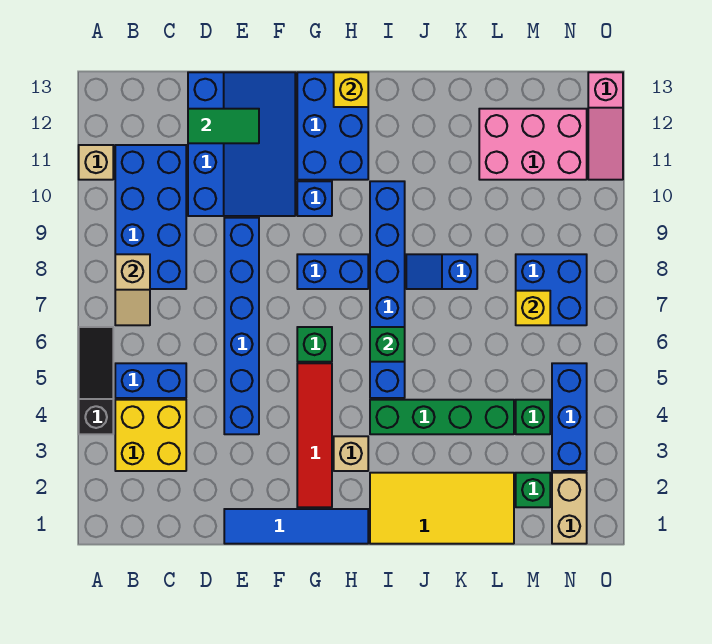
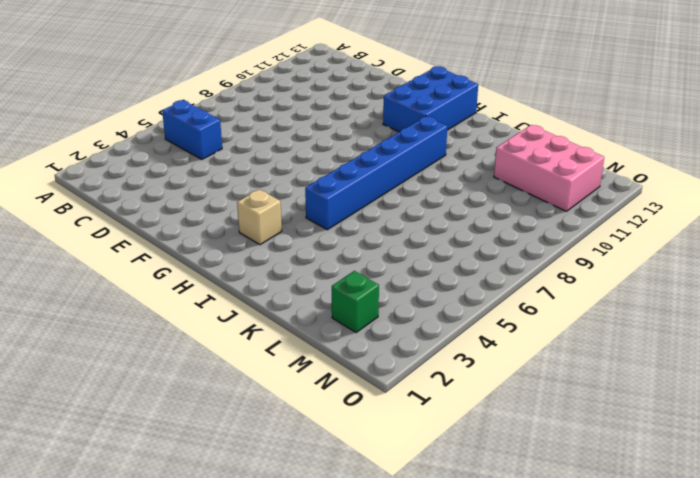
none -> black 1x3 slope [79,327,113,434]
none -> tan 1x1 brick [79,145,113,180]
none -> yellow 2x2 brick [115,400,186,471]
none -> blue 2x4 brick [115,145,186,289]

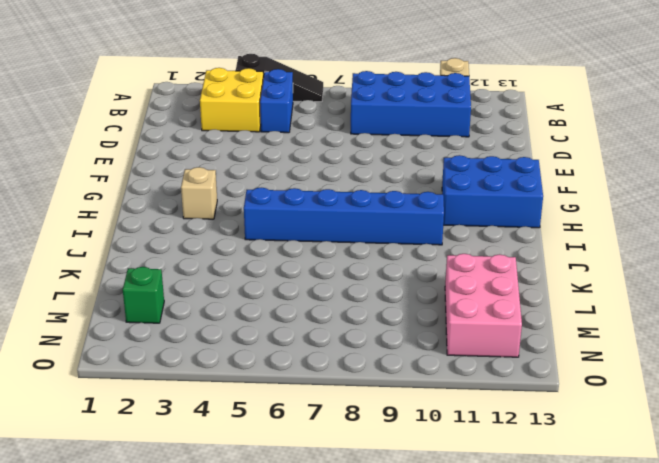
none -> blue 3x4 slope [188,72,295,216]
none -> blue 1x4 tile [224,509,368,544]
none -> blue 1x6 brick [224,218,259,434]
none -> red 1x4 tile [297,363,332,507]

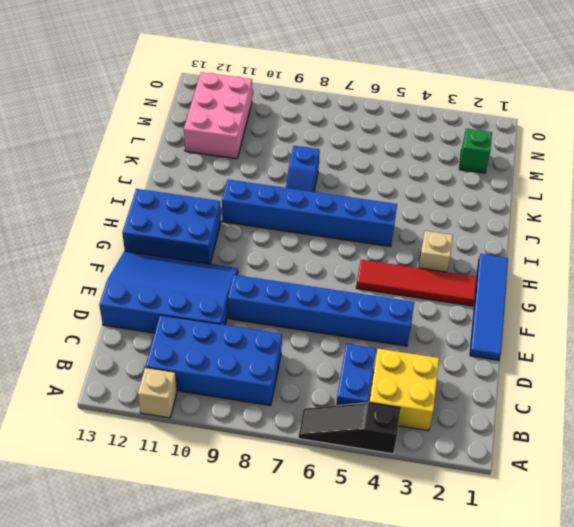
none -> green 1x1 brick [297,327,332,362]
none -> blue 1x2 brick [297,254,368,289]
none -> blue 1x1 brick [297,181,332,216]
none -> yellow 2x4 tile [370,473,514,544]

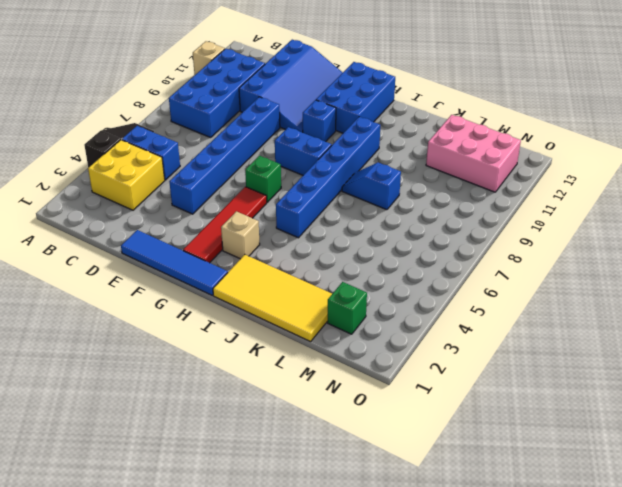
none -> green 1x4 brick [370,400,514,434]
none -> green 1x1 brick [516,400,550,434]
none -> blue 2x2 brick [516,254,587,325]
none -> tan 1x2 brick [552,473,587,544]

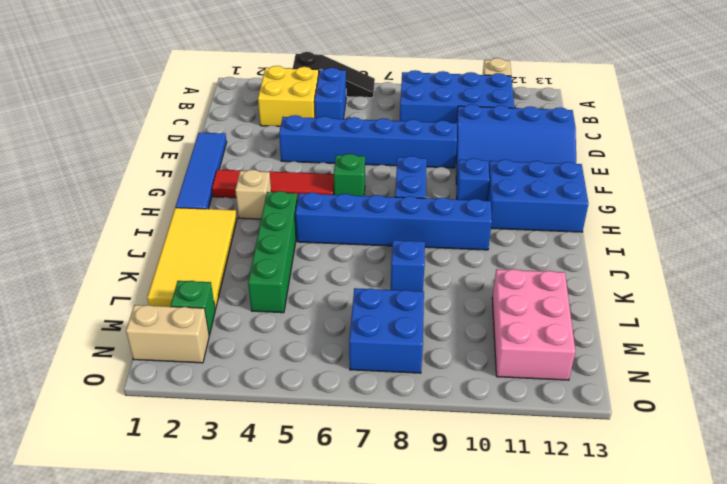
none -> green 1x1 brick [516,400,550,434]
none -> blue 1x3 brick [552,363,587,471]
none -> pink 1x3 slope [588,72,623,180]
none -> tan 1x2 slope [115,254,150,325]

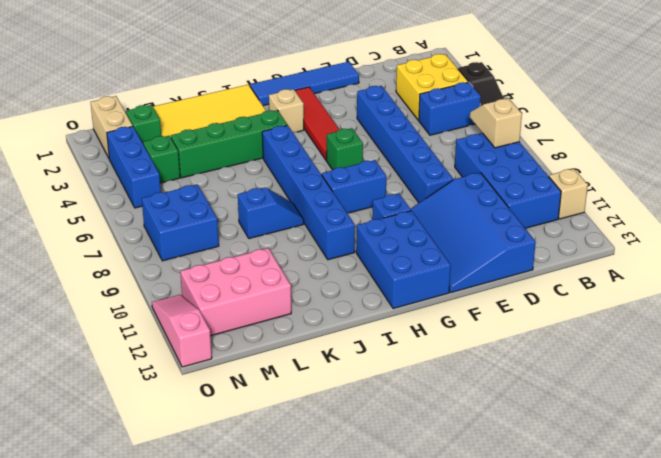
none -> green 1x2 tile [188,109,259,143]
none -> yellow 1x1 brick [334,72,368,107]
none -> green 1x1 brick [370,327,405,362]
none -> yellow 1x1 brick [516,291,550,325]

